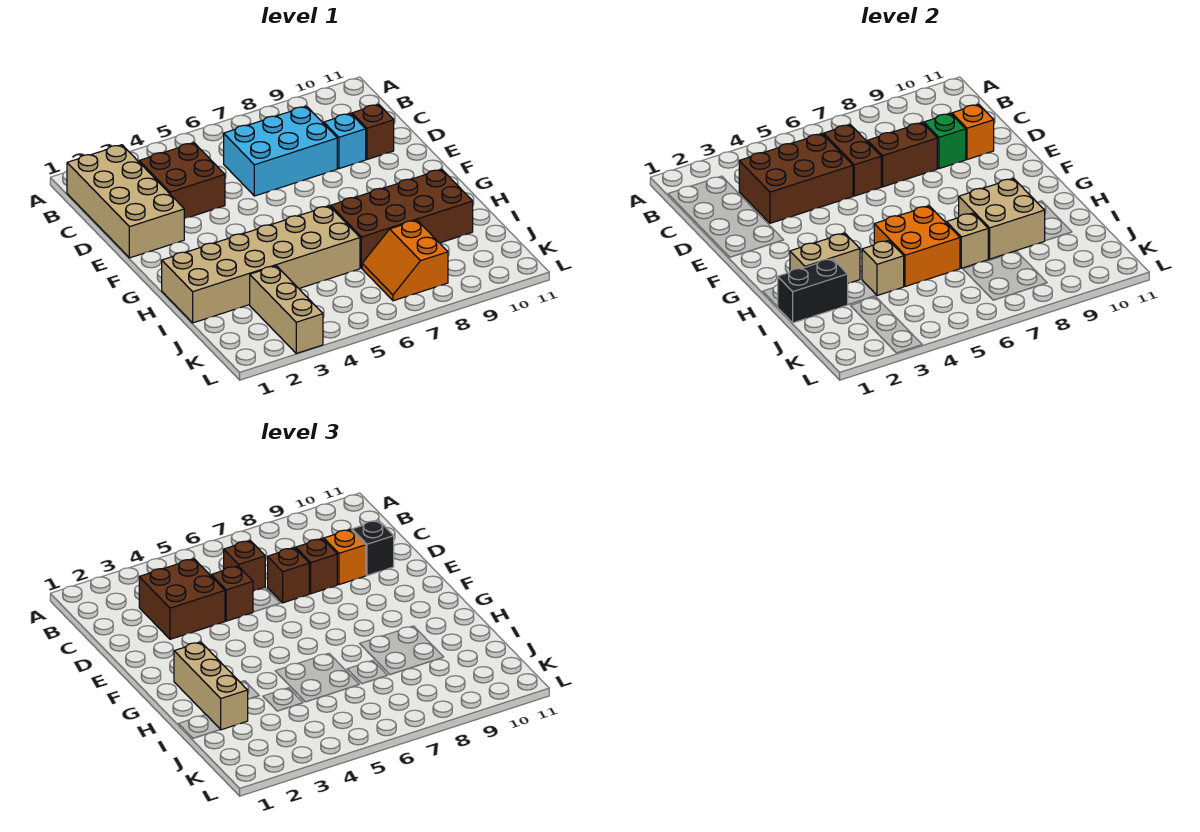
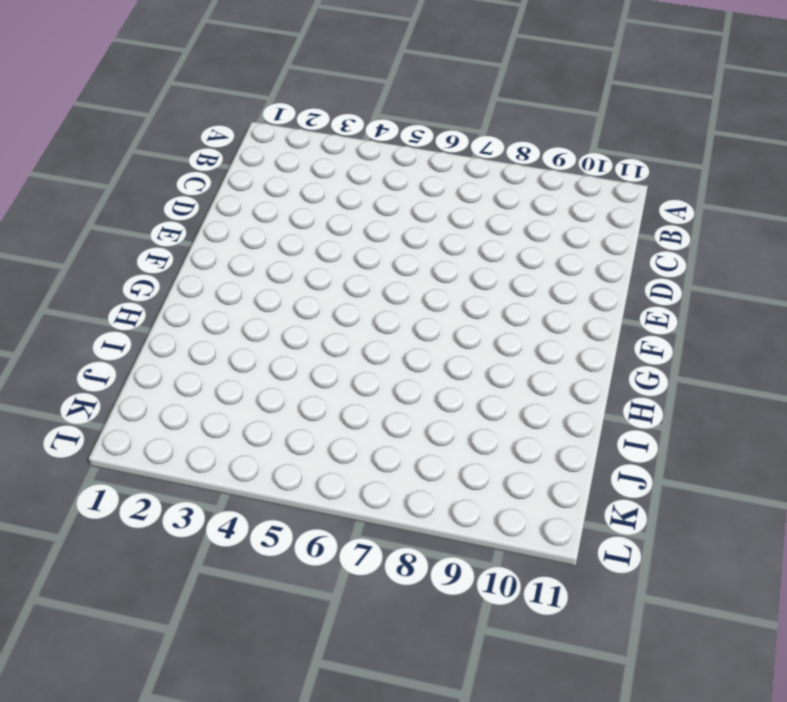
none -> tan 2x4 brick [67,145,184,258]
none -> brown 2x2 brick [139,143,225,219]
none -> cyan 2x3 brick [224,106,337,196]

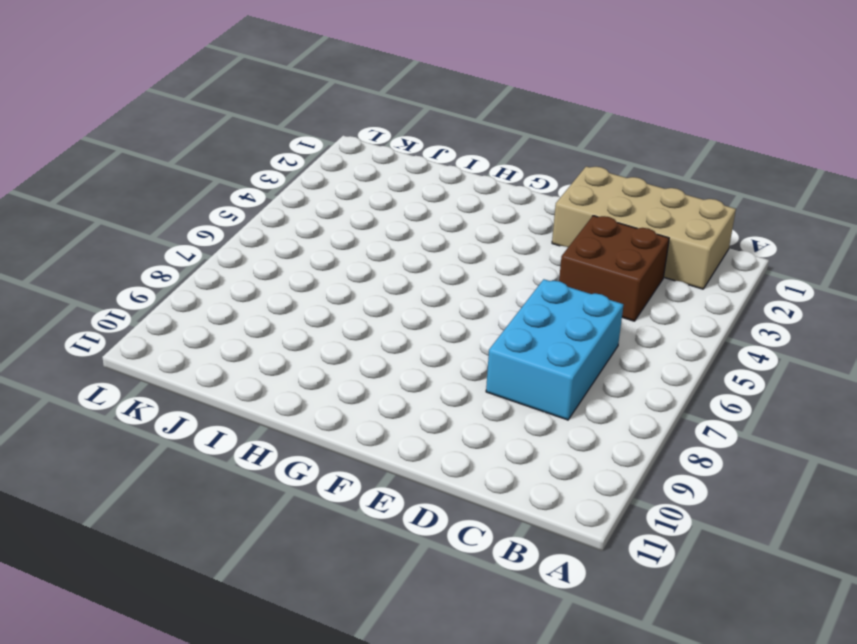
none -> cyan 1x1 brick [324,113,366,169]
none -> brown 1x1 brick [352,104,394,160]
none -> tan 2x6 brick [162,206,360,323]

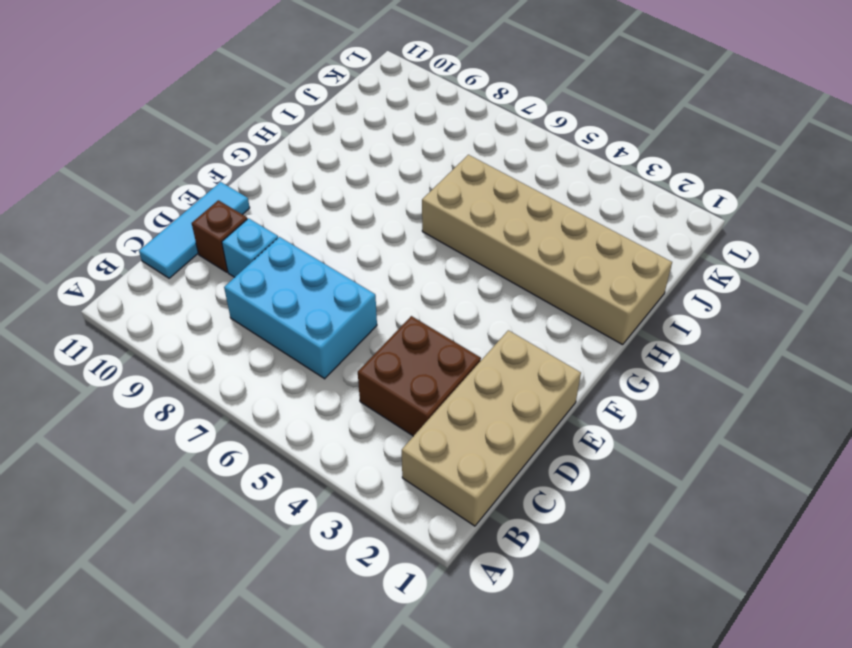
cyan 1x3 tile [139,182,250,278] -> none
none -> brown 2x4 brick [331,169,473,268]
none -> tan 1x3 brick [250,266,323,353]
none -> orange 2x2 slope [362,220,448,301]

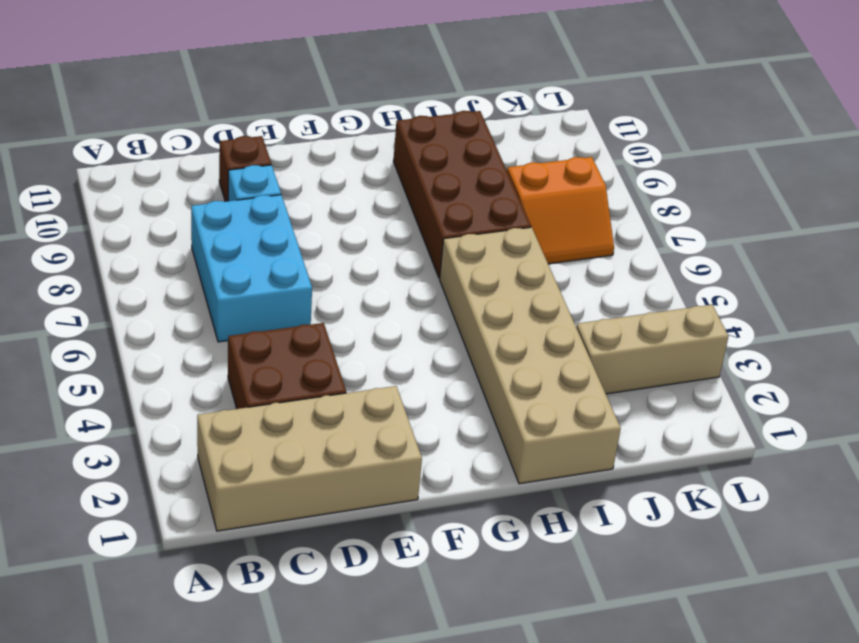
none -> brown 2x3 brick [739,134,853,223]
none -> brown 1x2 brick [824,125,881,196]
none -> brown 1x2 brick [868,123,937,187]

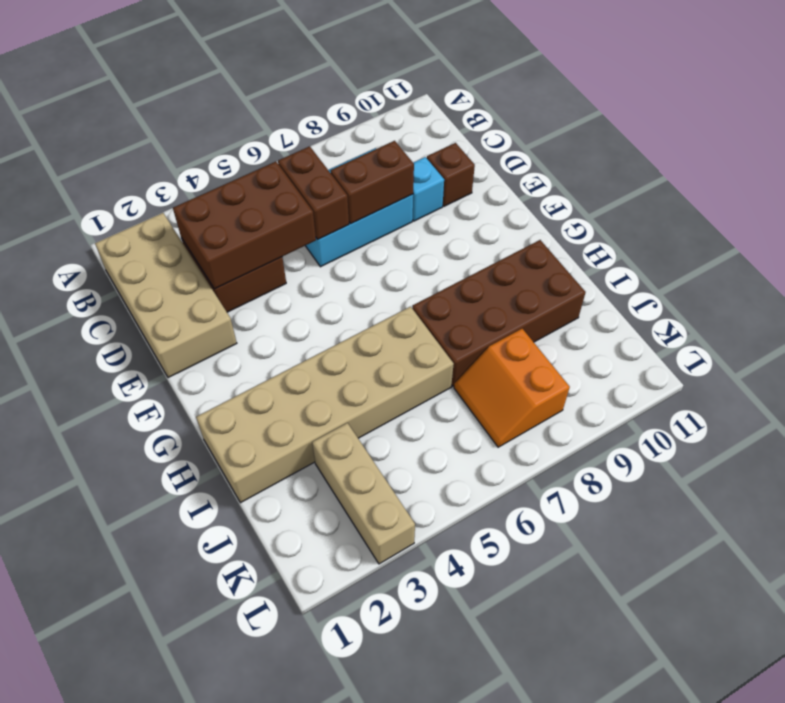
none -> green 1x1 brick [924,113,966,169]
none -> orange 1x1 brick [952,104,994,160]
none -> tan 1x2 brick [790,233,860,283]

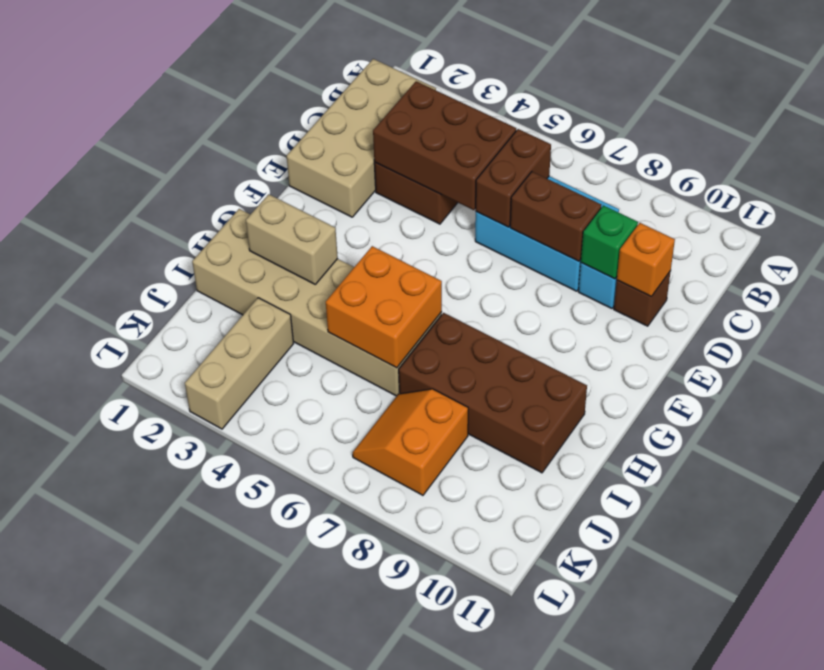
none -> tan 2x2 brick [959,179,1045,259]
none -> black 1x2 brick [778,259,848,323]
none -> tan 1x1 brick [862,240,904,296]

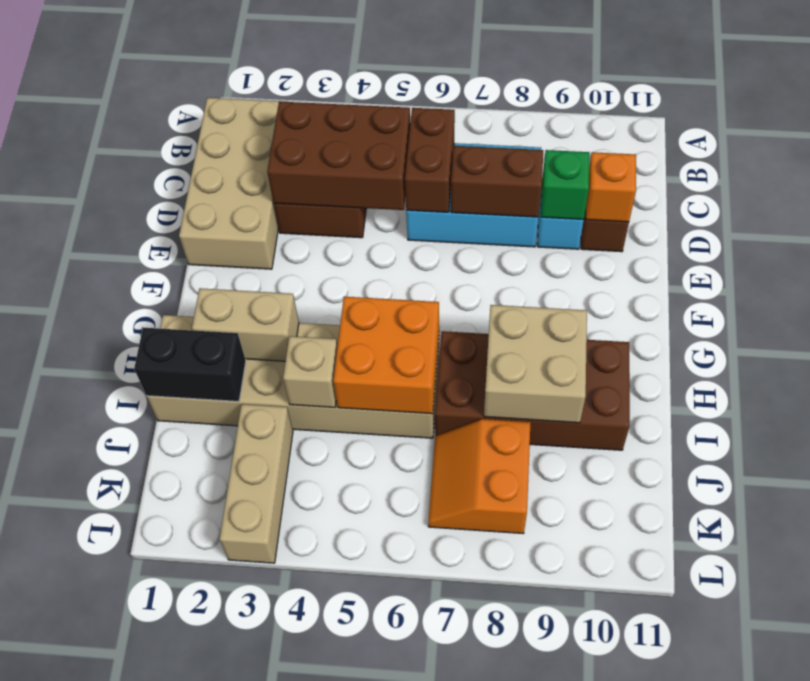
none -> tan 1x1 brick [946,213,988,268]
none -> brown 2x2 brick [139,559,225,639]
none -> brown 1x1 brick [224,541,265,591]

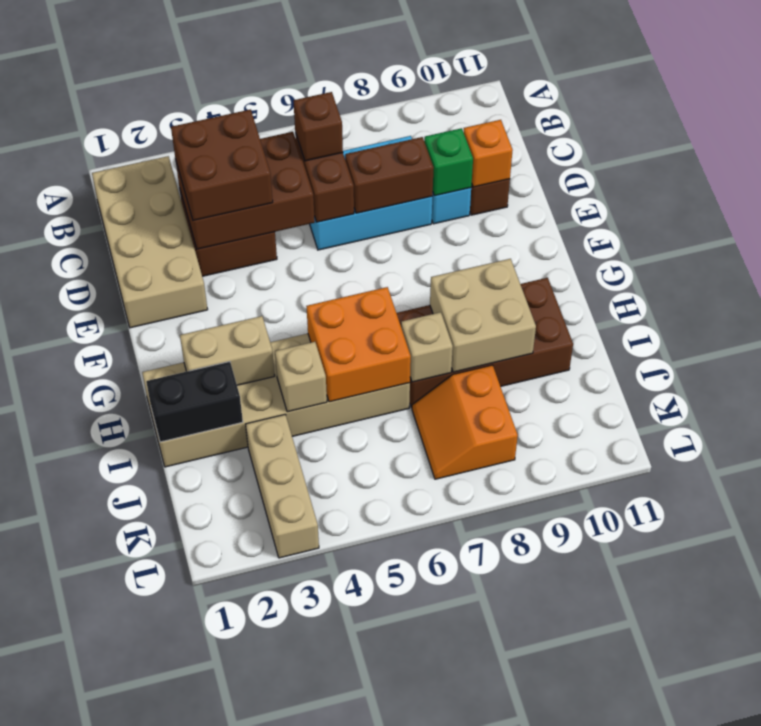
none -> brown 1x1 brick [211,566,253,621]
none -> brown 1x1 brick [268,548,309,603]
none -> brown 1x1 brick [296,539,337,594]

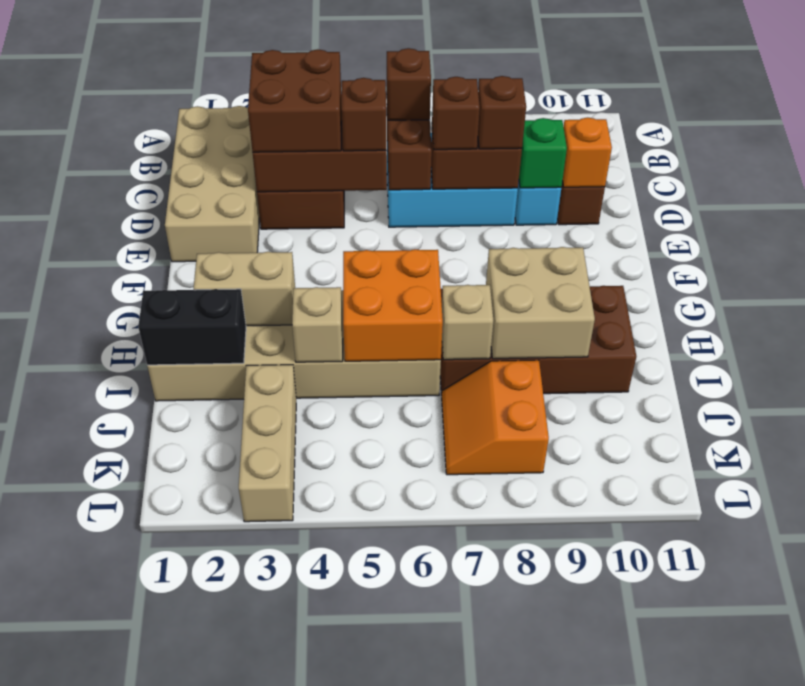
none -> orange 1x1 brick [324,529,366,585]
none -> black 1x1 brick [352,520,394,576]
none -> tan 1x3 brick [174,642,248,730]

